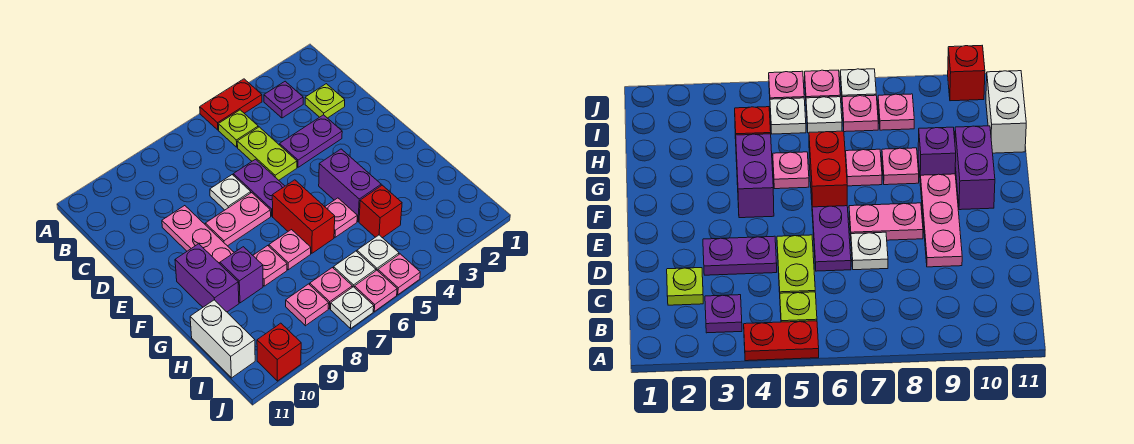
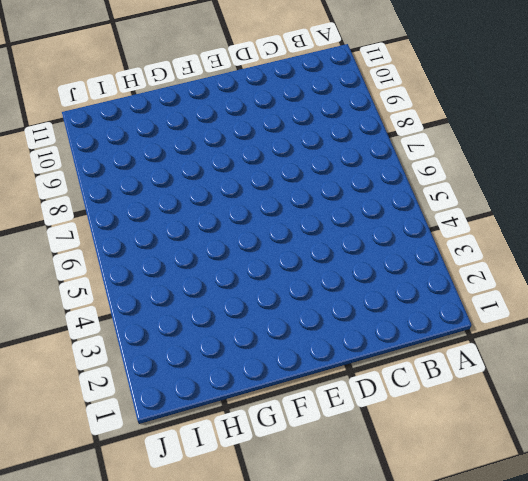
none -> red 1x2 plate [200,79,262,130]
none -> purple 1x1 plate [264,81,303,118]
none -> lime 1x1 plate [218,110,258,147]

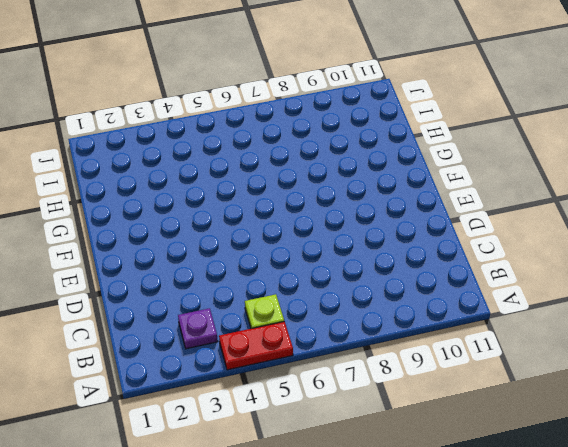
none -> lime 1x1 plate [305,84,345,118]
none -> lime 1x2 plate [237,127,297,180]
none -> purple 1x2 plate [280,115,342,167]

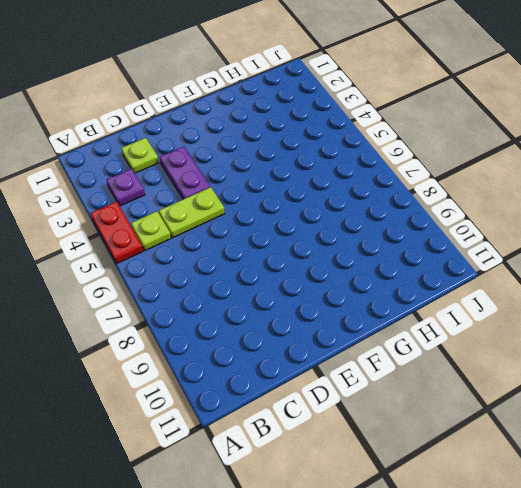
none -> purple 1x2 plate [233,159,285,216]
none -> white 1x1 plate [210,175,251,210]
none -> pink 1x3 plate [162,206,234,264]

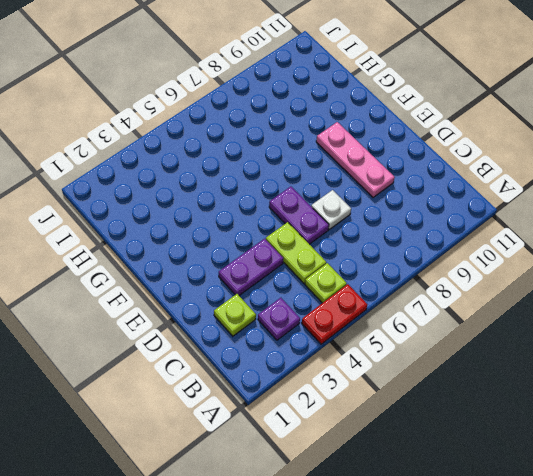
none -> pink 1x2 plate [205,193,271,246]
none -> purple 1x2 brick [319,149,381,222]
none -> red 1x2 brick [272,180,335,253]

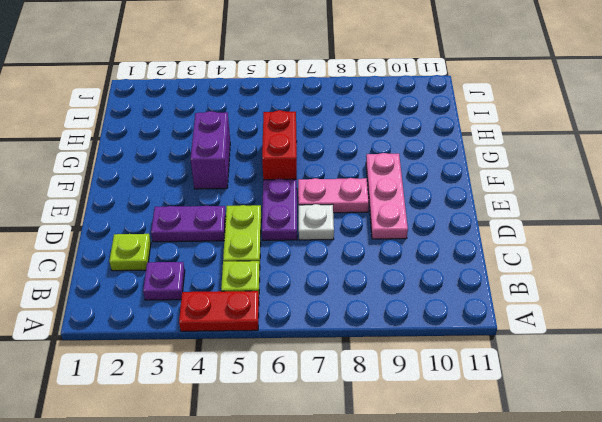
none -> purple 1x2 brick [175,244,239,312]
none -> pink 1x1 plate [325,198,357,237]
none -> pink 1x1 plate [269,230,311,270]

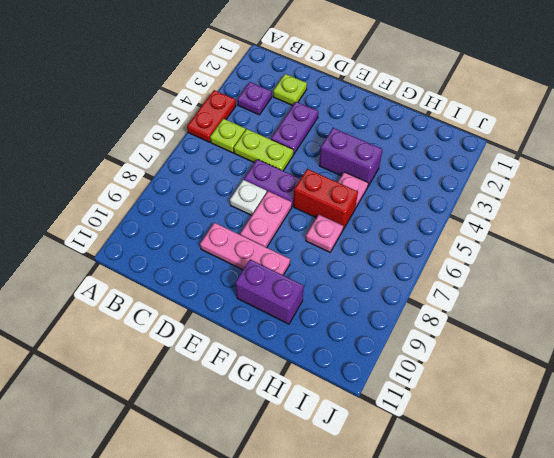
none -> pink 1x1 plate [253,246,287,286]
none -> purple 1x1 brick [220,247,263,303]
none -> red 1x1 brick [359,185,402,238]

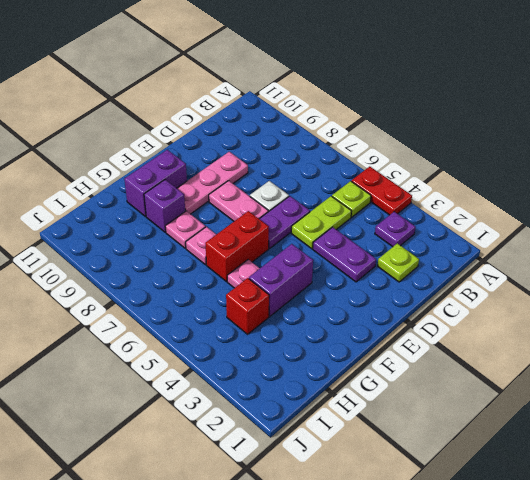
none -> white 1x2 brick [190,300,255,378]
none -> white 1x1 plate [357,235,399,271]
none -> white 1x1 plate [334,251,376,287]

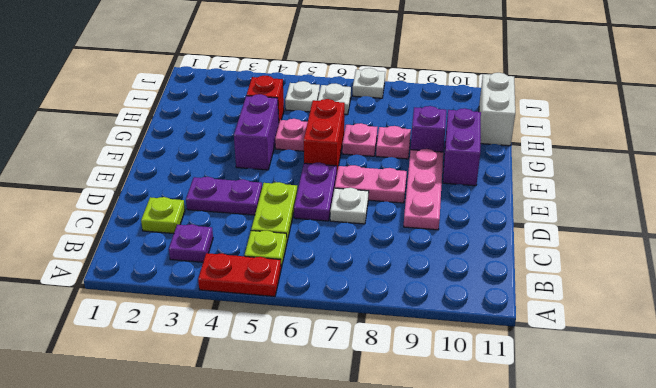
none -> pink 1x1 plate [310,268,352,309]
none -> pink 1x1 plate [286,284,329,326]
none -> pink 1x1 plate [378,254,420,295]

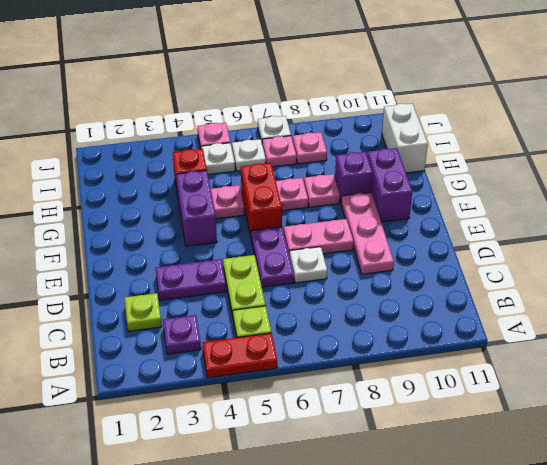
none -> pink 1x1 plate [354,270,397,311]
none -> red 1x1 brick [257,323,301,381]

